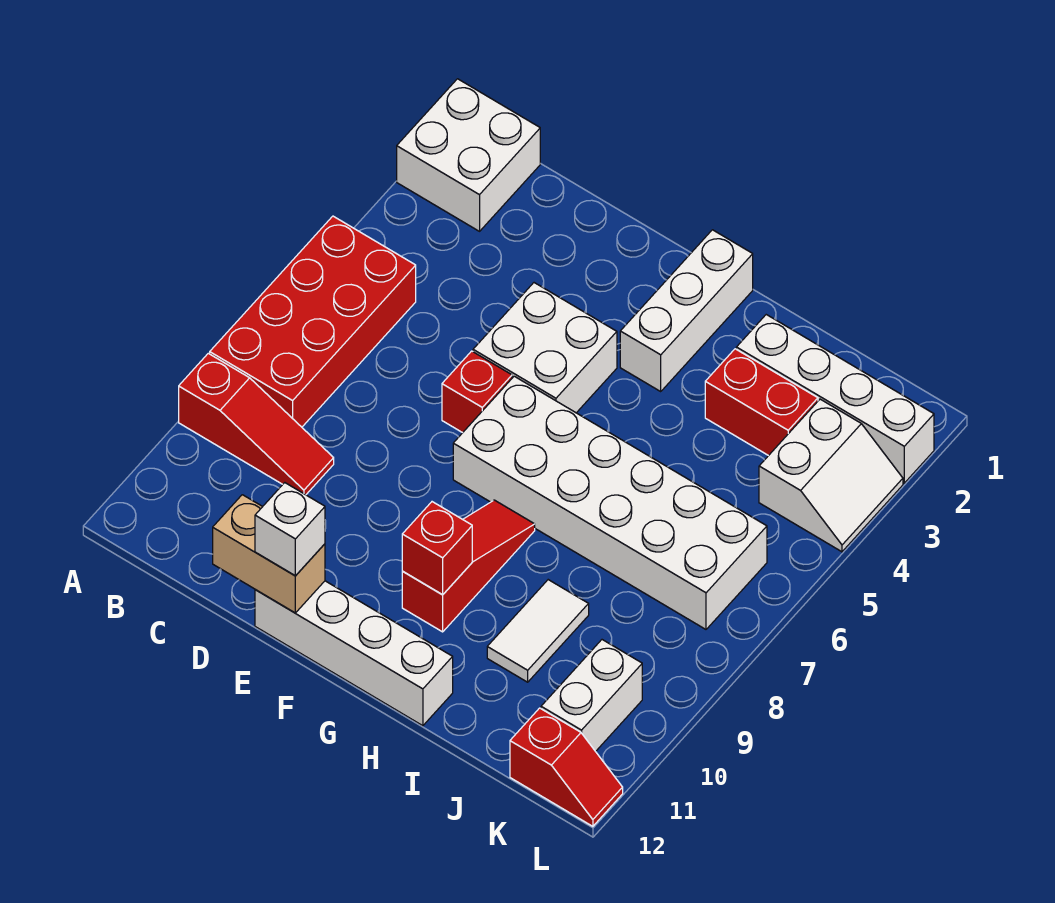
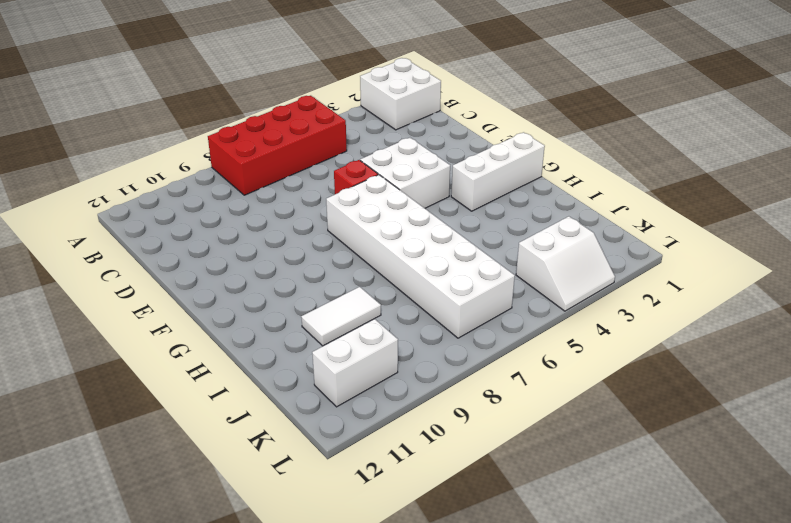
none -> red 1x3 slope [179,353,334,495]
none -> white 1x4 brick [255,581,453,726]
none -> red 1x3 slope [402,500,535,632]

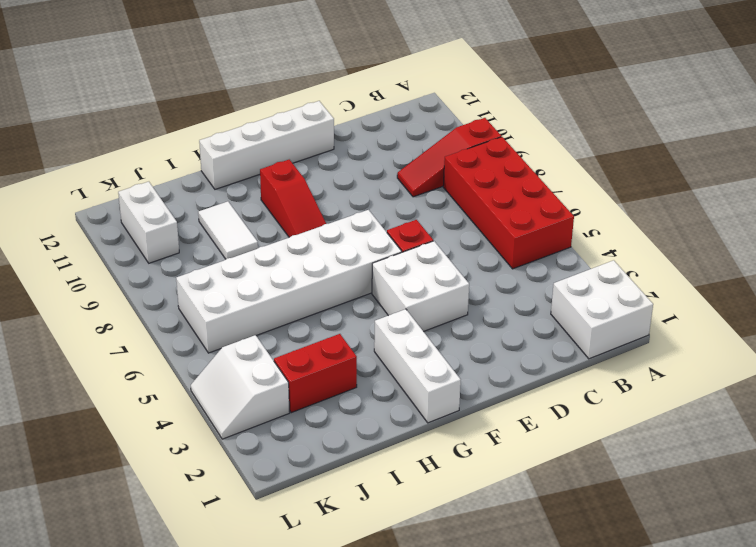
none -> white 1x4 brick [736,315,934,483]
none -> red 1x2 slope [510,708,623,826]
none -> tan 1x2 brick [213,495,325,613]

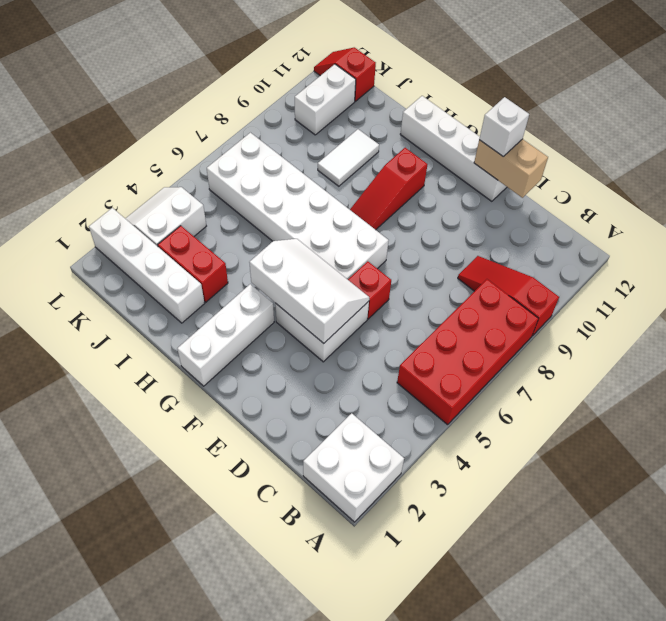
white 2x3 slope [249,239,369,343] -> none
none -> red 1x1 brick [402,502,472,595]

